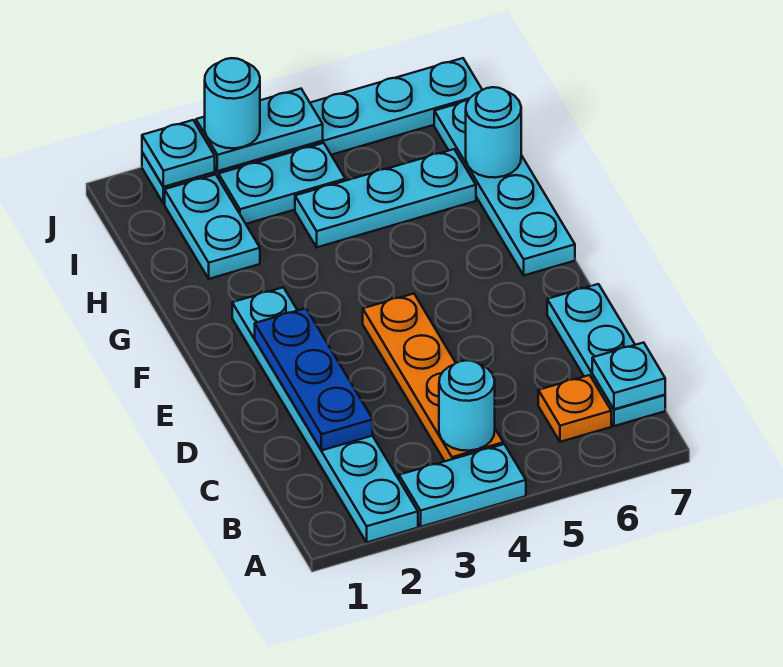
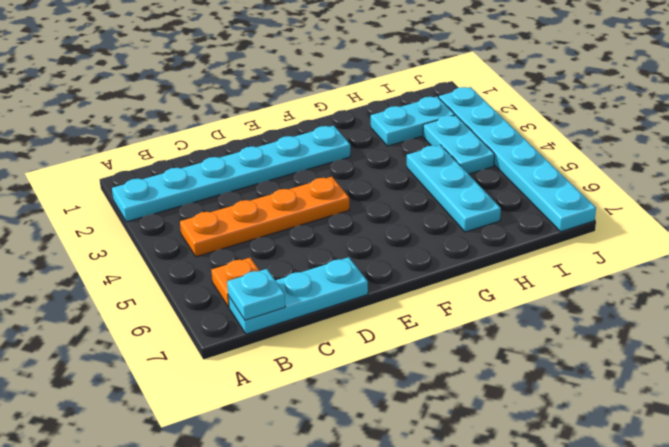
none -> cyan 1x2 plate [399,444,526,527]
none -> cyan 1x4 plate [434,100,575,275]
none -> cyan 1x1 round brick [439,360,495,451]

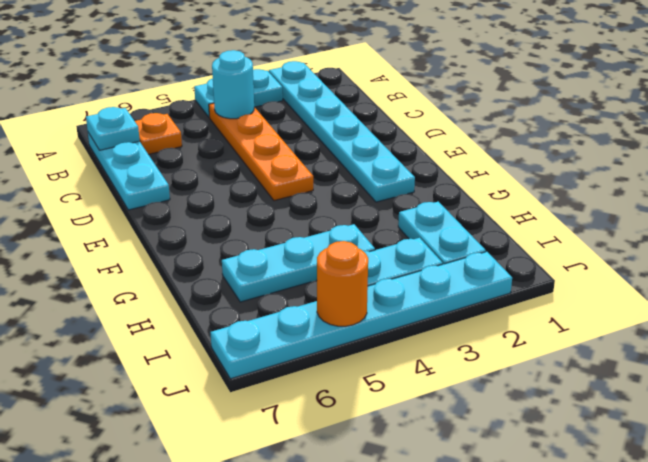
orange 1x1 round brick [317,241,368,326] -> none
none -> cyan 1x4 plate [434,100,575,275]
none -> blue 1x3 plate [255,308,373,450]
none -> cyan 1x1 round brick [466,87,521,178]

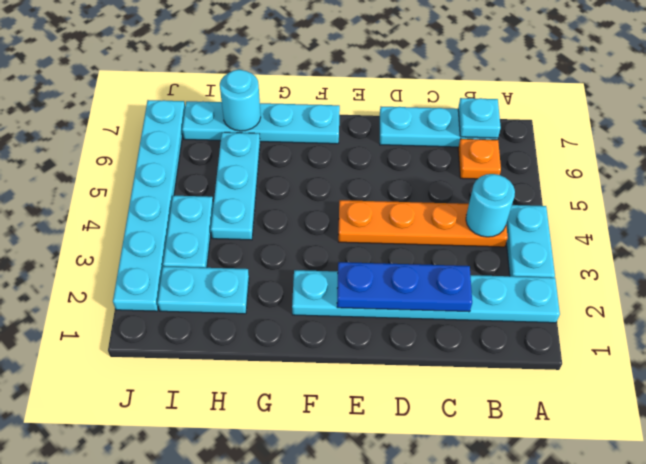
none -> cyan 1x1 plate [142,120,215,187]
none -> cyan 1x2 plate [196,89,323,171]
none -> cyan 1x1 round brick [205,58,260,148]

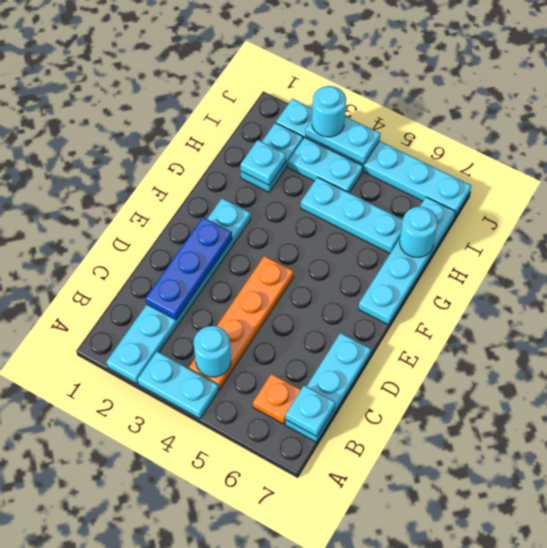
cyan 1x1 plate [241,140,286,185] -> cyan 1x1 plate moved to [142,120,215,187]

